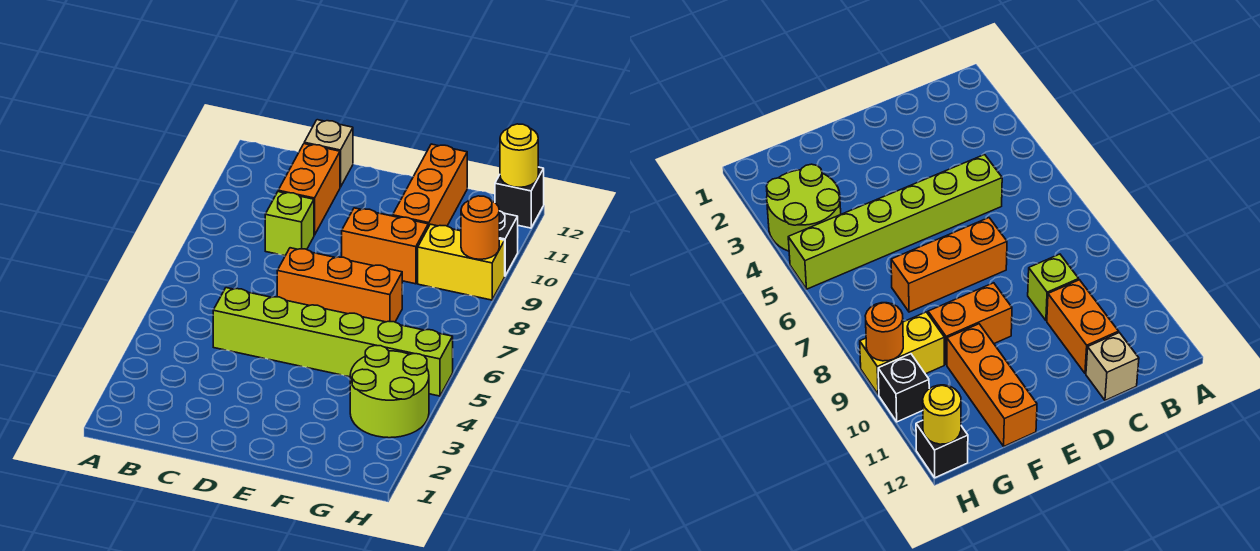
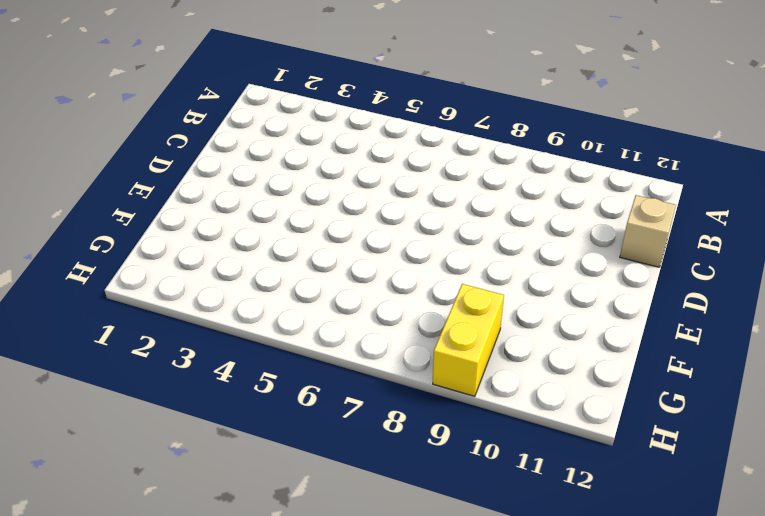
none -> lime 1x6 brick [213,288,453,396]
none -> lime 1x1 brick [265,192,314,256]
none -> orange 1x2 brick [278,144,340,235]

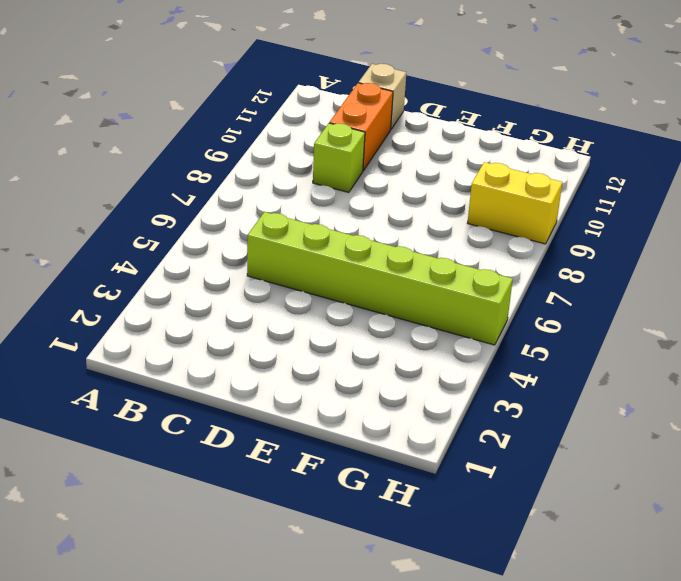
none -> orange 1x3 brick [277,248,402,322]
none -> orange 1x2 brick [342,208,428,284]
none -> orange 1x3 brick [393,144,467,227]

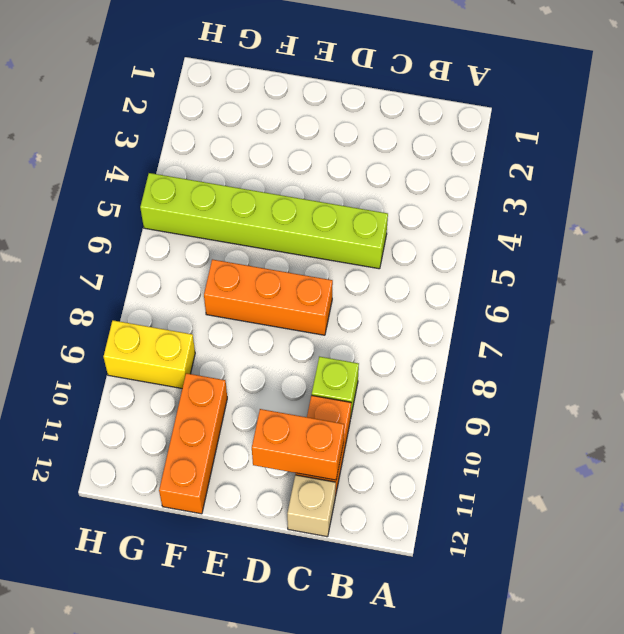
orange 1x2 brick [252,409,344,480] -> orange 1x2 brick moved to [342,208,428,284]
none -> lime 2x2 round brick [350,345,429,438]
none -> black 1x1 brick [499,211,518,275]
none -> black 1x1 brick [495,167,544,228]

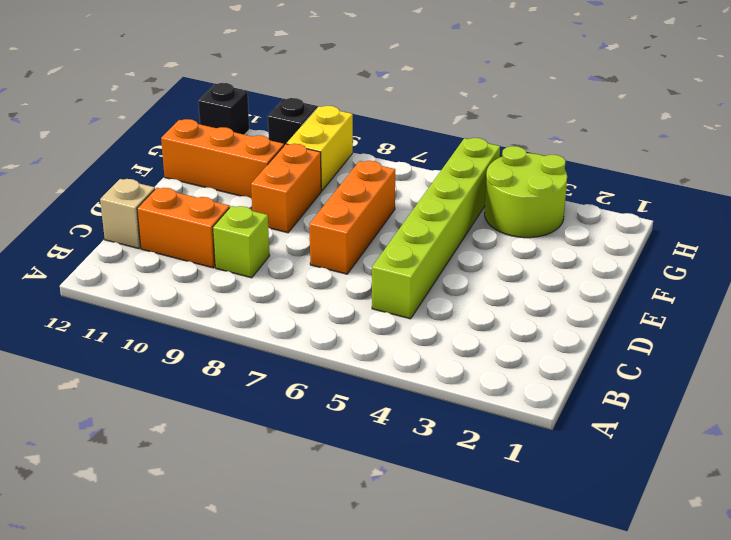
none -> orange 1x1 round brick [461,196,499,259]
none -> yellow 1x1 round brick [500,124,538,187]

